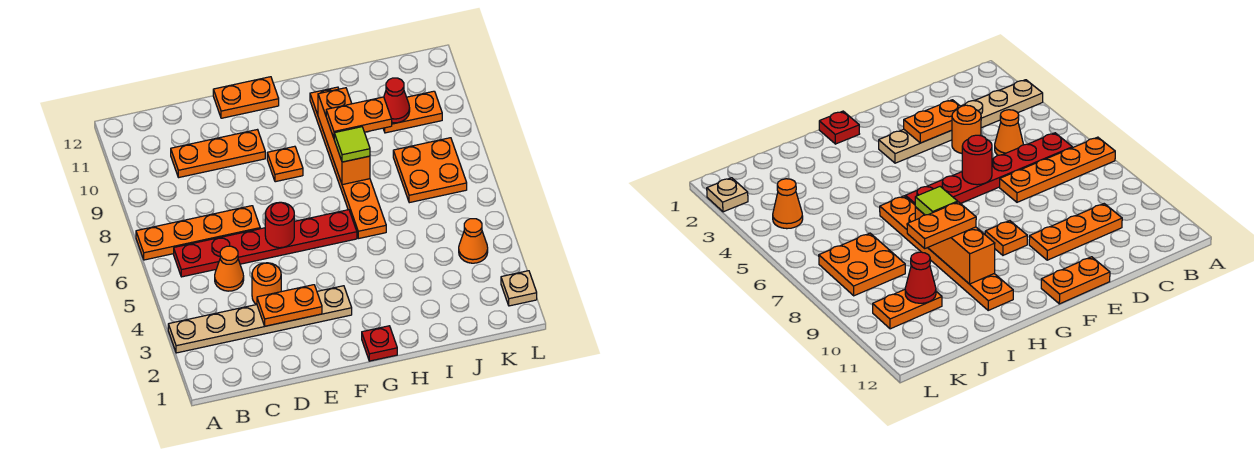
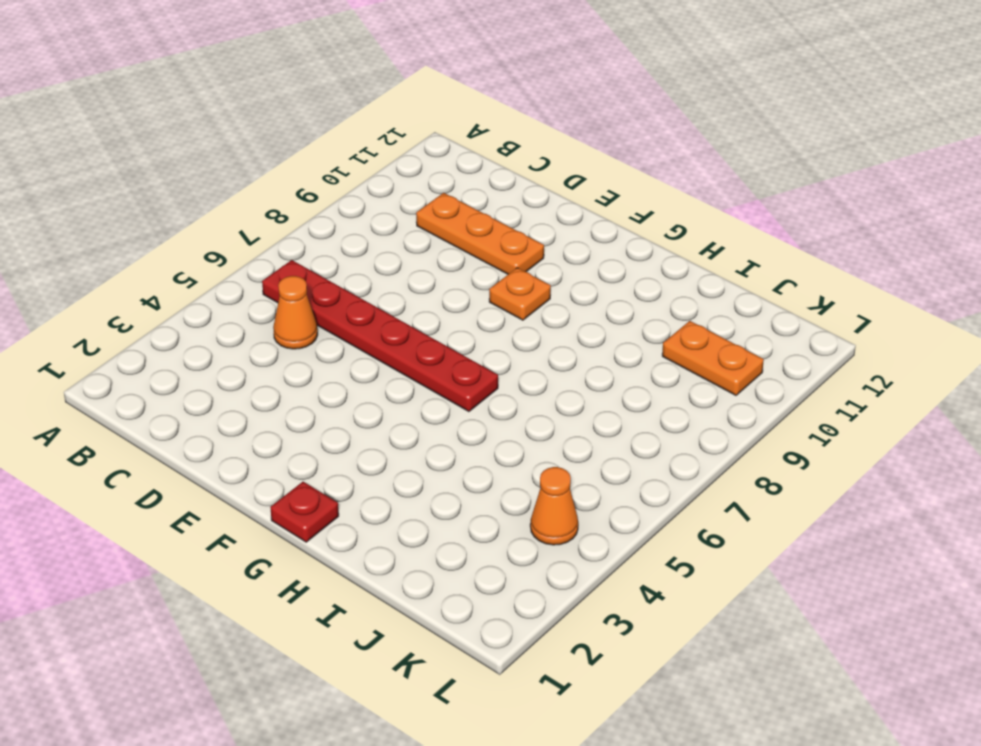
none -> tan 1x6 plate [168,286,352,353]
none -> orange 1x4 plate [136,206,260,260]
none -> orange 1x1 round brick [252,263,281,305]

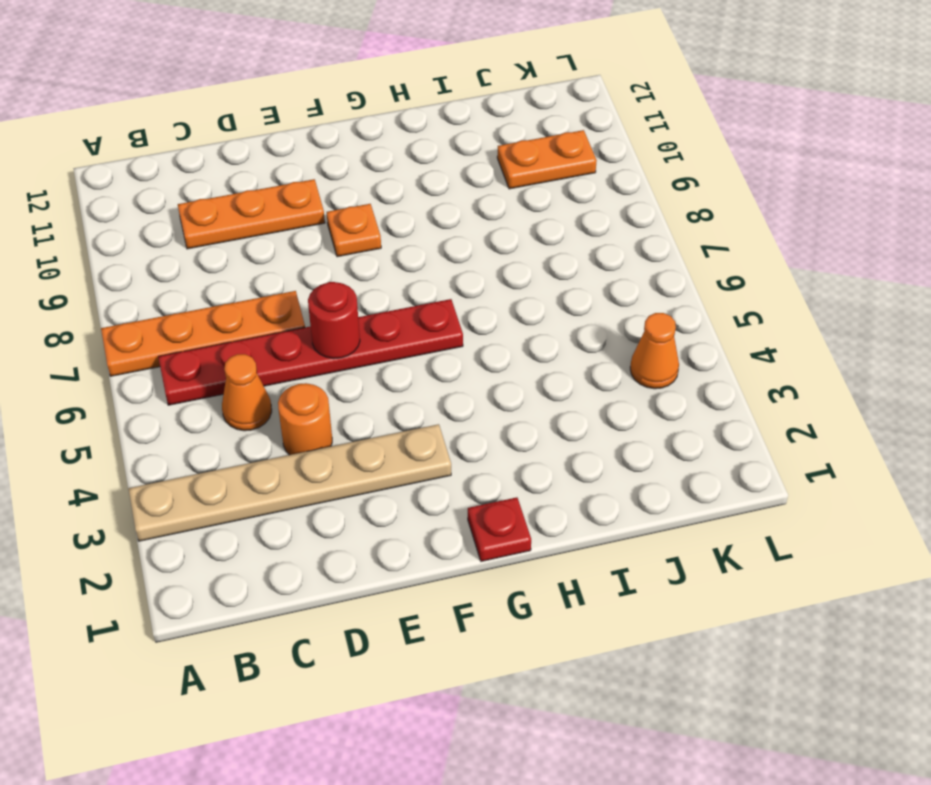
none -> orange 1x2 plate [213,77,279,118]
none -> orange 1x6 plate [310,87,386,239]
none -> orange 2x2 plate [393,138,467,203]

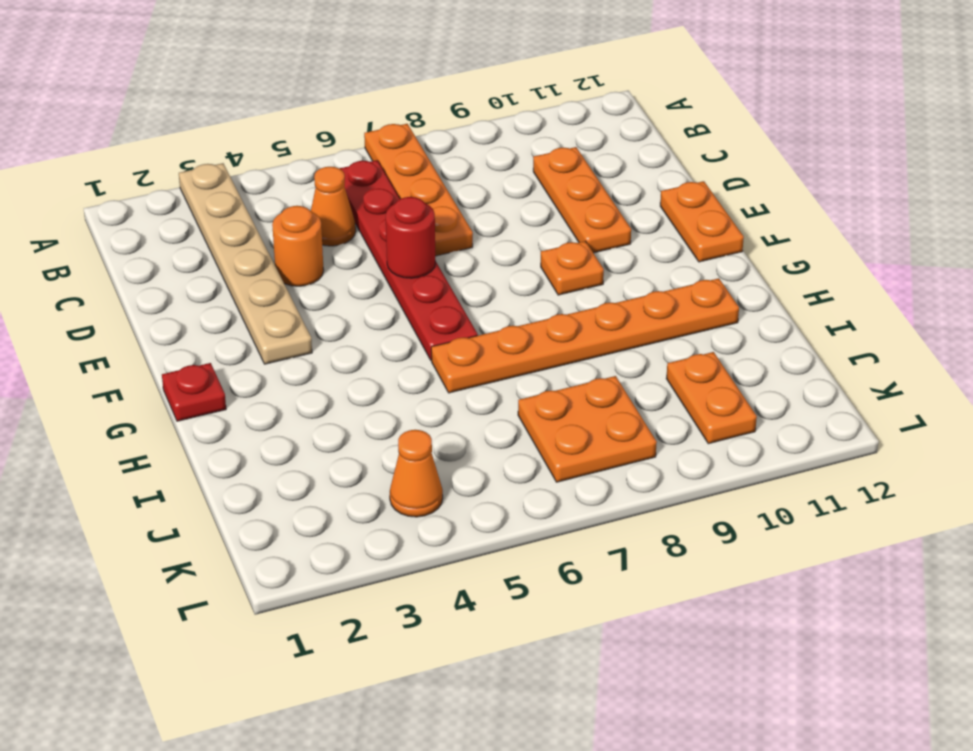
none -> tan 1x1 plate [501,271,537,306]
none -> orange 1x2 plate [257,285,322,326]
none -> orange 1x3 brick [318,88,370,185]

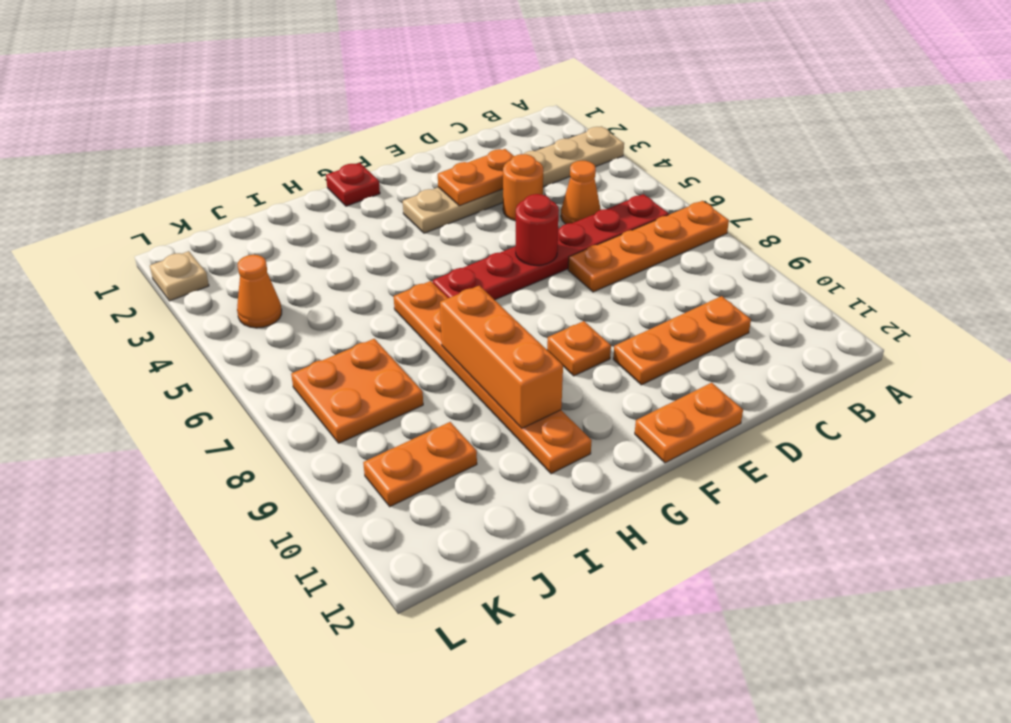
none -> red 1x1 cone [384,78,410,123]
none -> lime 1x1 tile [334,127,370,162]
none -> orange 1x2 plate [326,97,392,138]

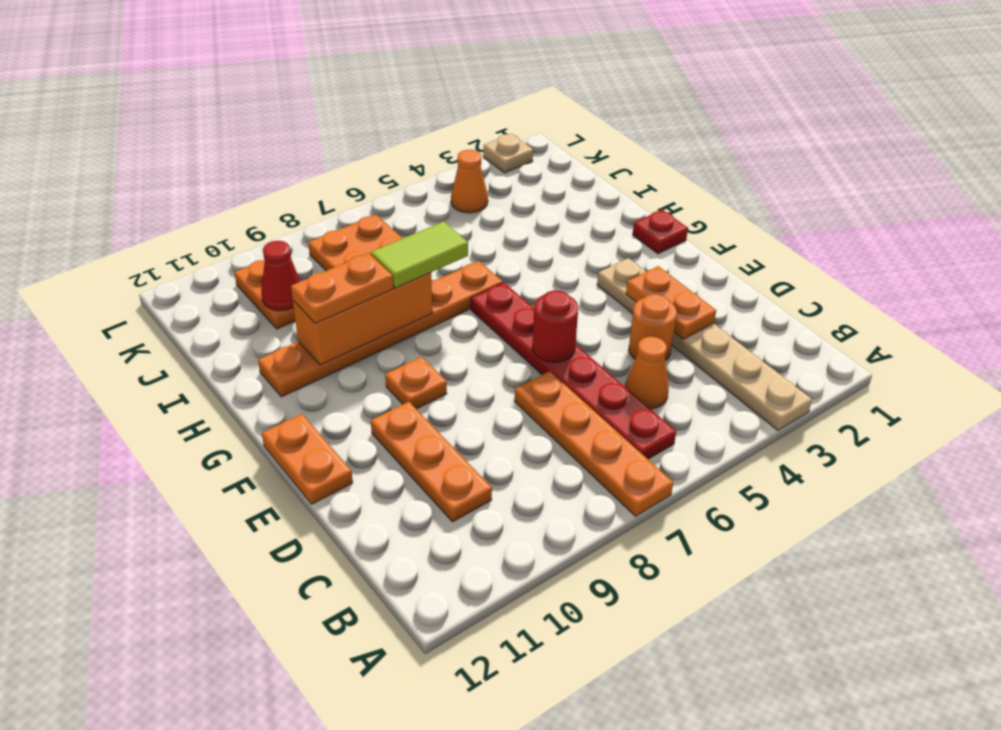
lime 1x2 tile [371,221,468,288] -> lime 1x1 tile [334,127,370,162]
orange 1x2 plate [291,253,393,323] -> orange 1x2 plate turned to [326,97,392,138]

